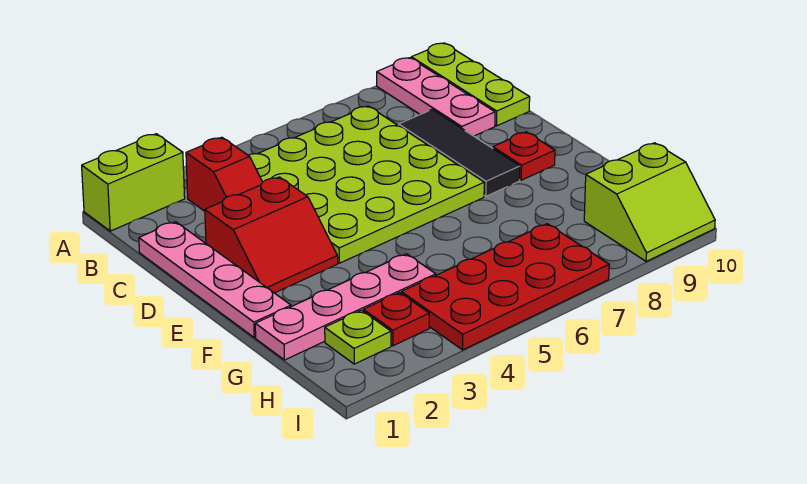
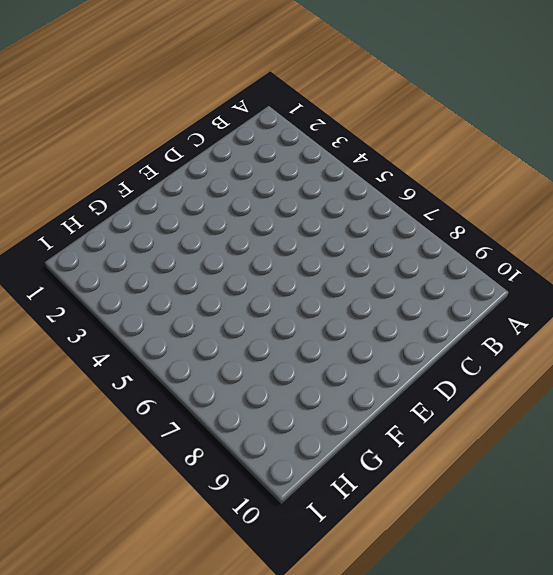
none -> lime 1x2 brick [82,134,185,231]
none -> pink 1x3 plate [377,58,495,136]
none -> lime 1x3 plate [411,43,530,126]

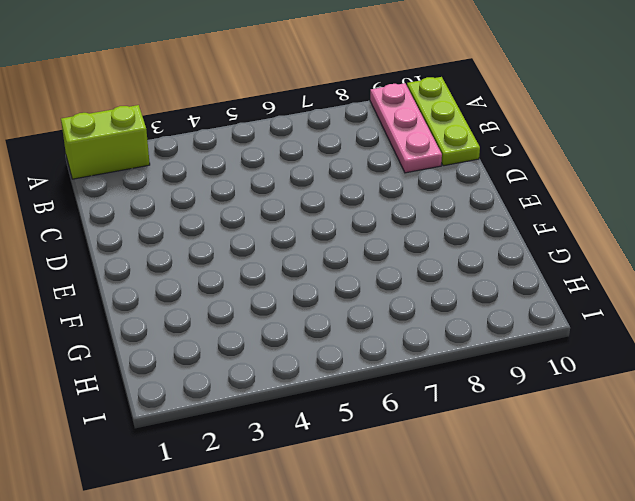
none -> red 1x2 slope [186,137,262,211]
none -> lime 4x4 plate [248,106,484,263]
none -> pink 1x4 plate [139,222,291,338]

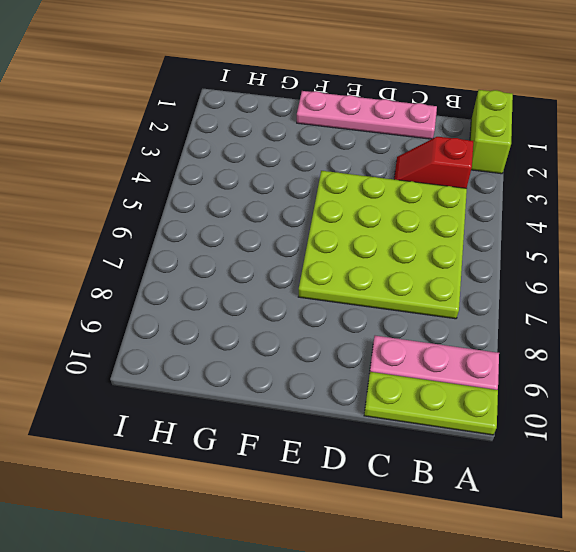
none -> black 1x3 tile [399,110,520,196]
none -> red 2x2 slope [205,177,338,293]
none -> red 1x1 plate [493,132,555,180]

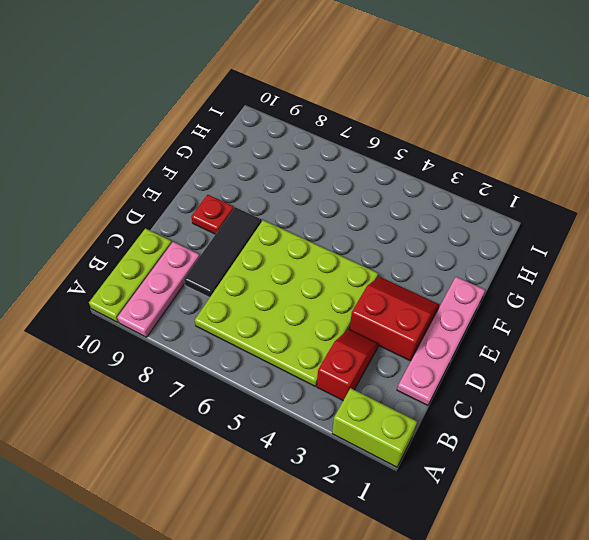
none -> pink 1x4 plate [255,254,436,360]
none -> lime 1x1 plate [325,310,391,364]
none -> red 1x1 plate [363,293,429,346]

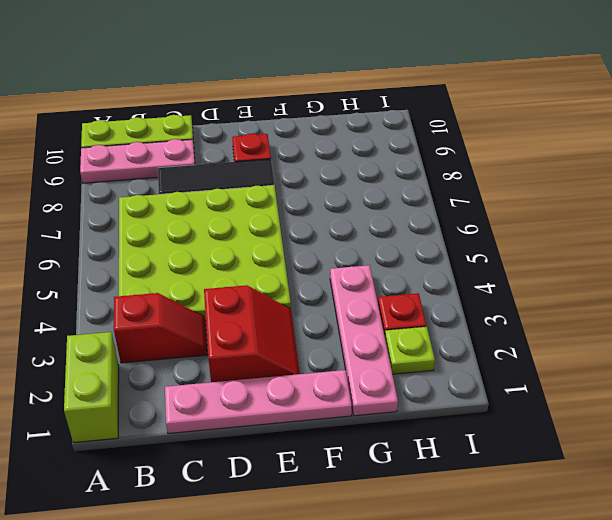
none -> red 2x4 plate [401,224,609,350]
none -> lime 2x2 slope [584,143,715,261]

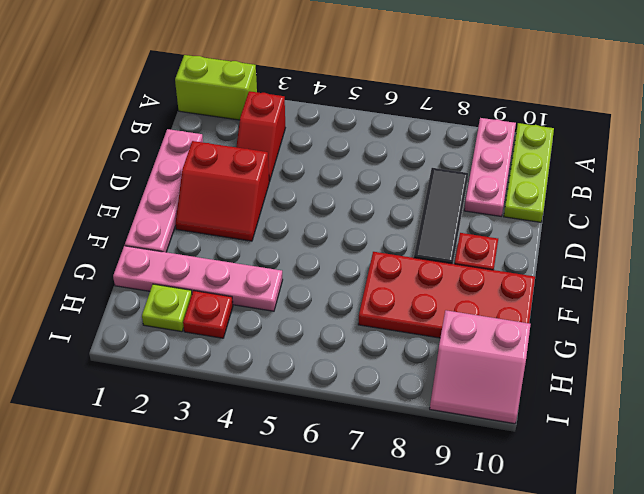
red 2x4 plate [358,252,535,338] -> red 2x4 plate moved to [401,224,609,350]
pink 2x2 slope [430,310,531,424] -> lime 2x2 slope [584,143,715,261]
none -> lime 4x4 plate [248,106,484,263]

